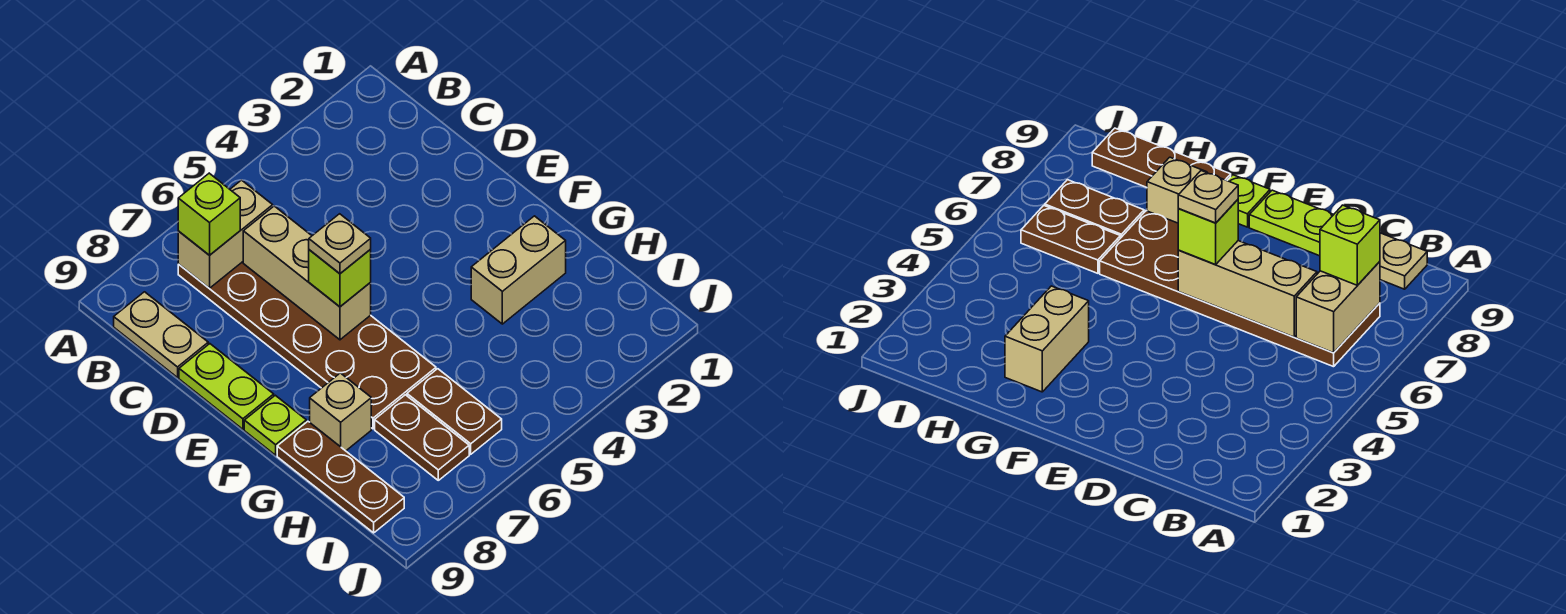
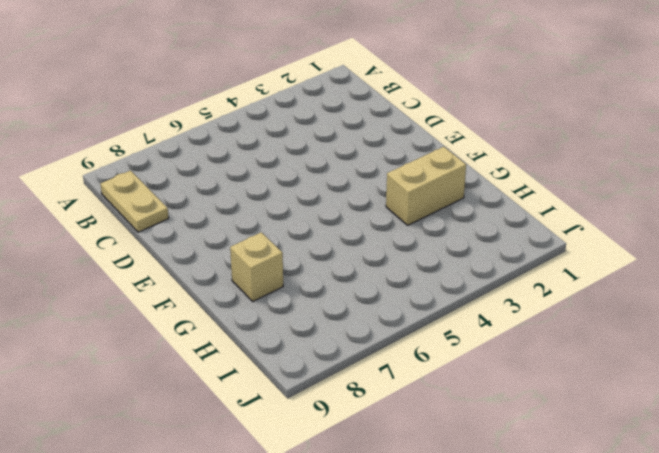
none -> brown 2x6 plate [178,262,436,429]
none -> lime 1x2 plate [179,344,274,429]
none -> lime 1x1 plate [244,395,306,455]

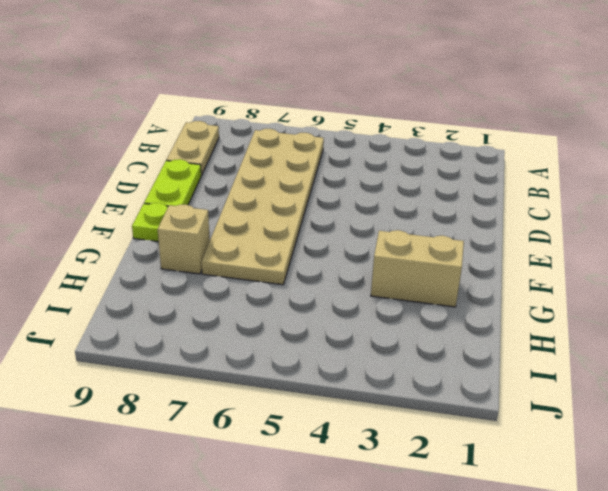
tan 2x6 plate [201,129,324,285] -> brown 2x6 plate [178,262,436,429]
none -> brown 1x3 plate [277,421,404,533]
none -> brown 1x2 plate [407,369,502,454]
none -> brown 1x2 plate [375,395,469,480]

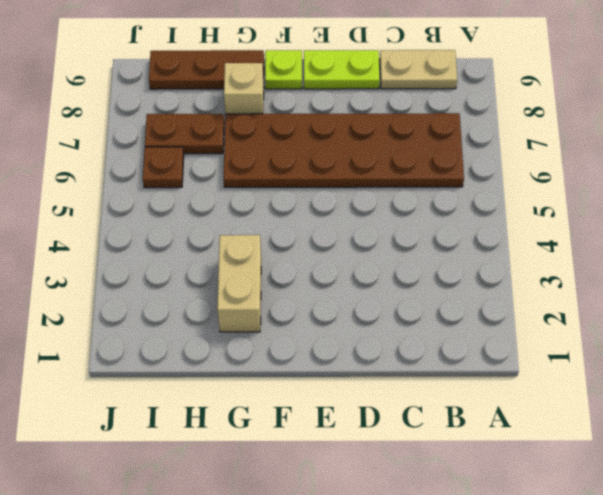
brown 1x1 plate [143,147,184,188] -> brown 1x2 plate [407,369,502,454]
none -> tan 1x2 brick [178,180,273,288]
none -> tan 1x3 brick [243,206,371,340]
none -> lime 1x1 brick [178,173,240,255]

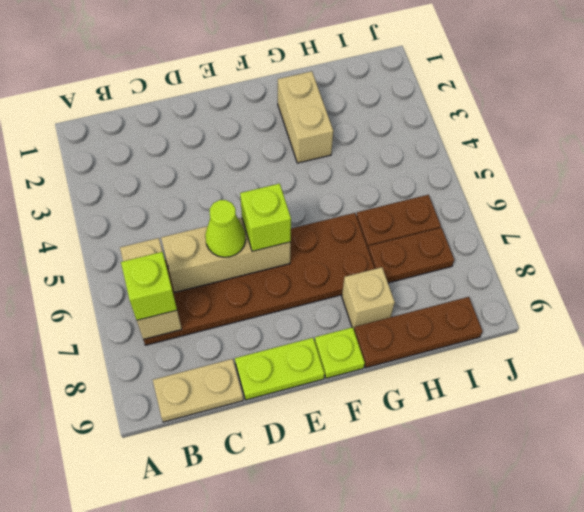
lime 1x1 cone [205,200,246,257] -> none
none -> tan 1x1 plate [309,214,371,274]

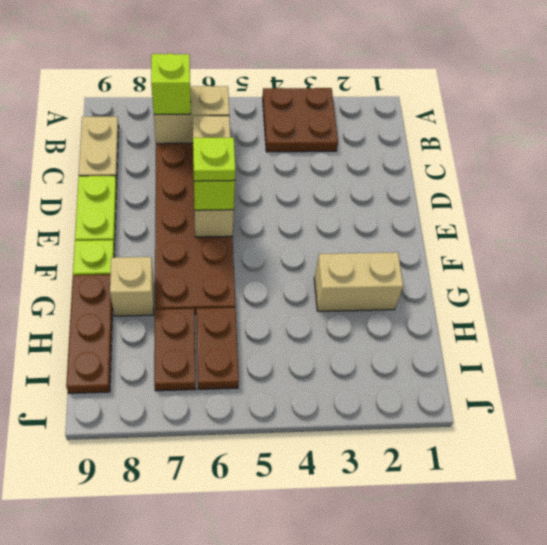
brown 2x2 plate [263,88,338,152] -> none
lime 1x1 plate [193,138,235,181] -> tan 1x1 plate [309,214,371,274]

